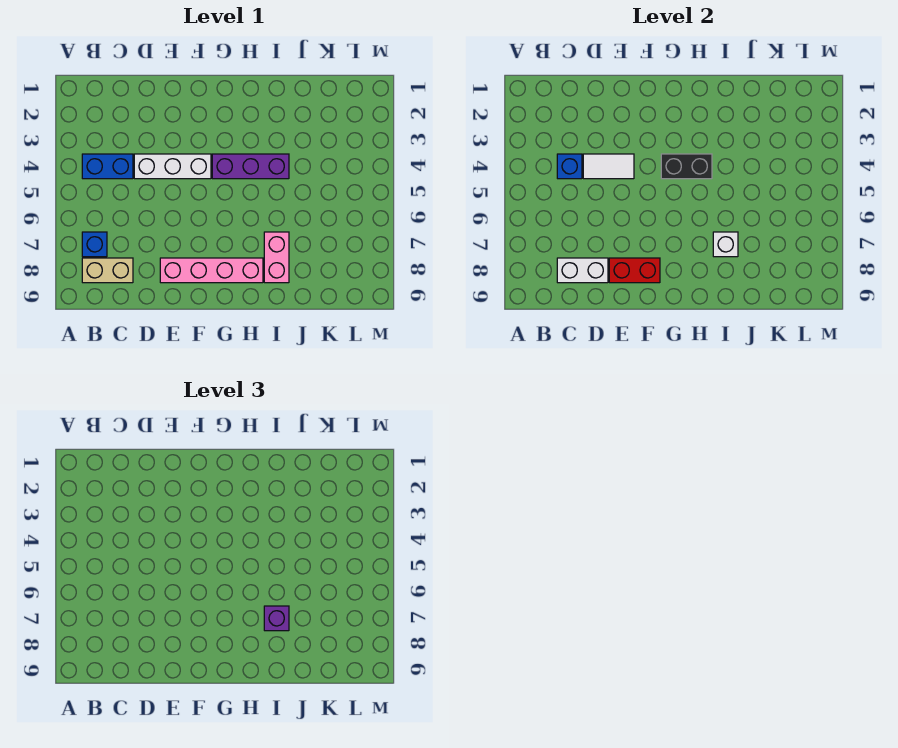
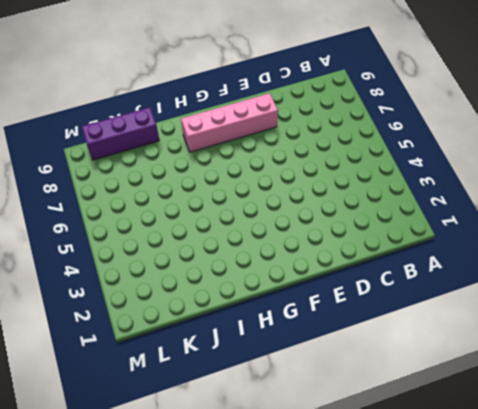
purple 1x3 brick [82,107,159,160] -> purple 1x3 brick moved to [212,154,289,179]
none -> blue 1x2 brick [82,154,133,179]
none -> blue 1x1 brick [82,232,107,257]
none -> tan 1x2 brick [82,258,133,283]

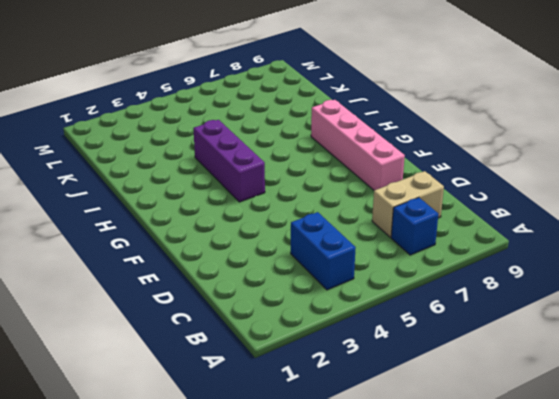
tan 1x2 brick [372,171,444,237] -> tan 1x2 brick turned to [82,258,133,283]
none -> white 1x3 brick [134,154,211,179]
none -> pink 1x2 brick [264,232,289,283]
none -> blue 1x1 brick [557,154,582,179]

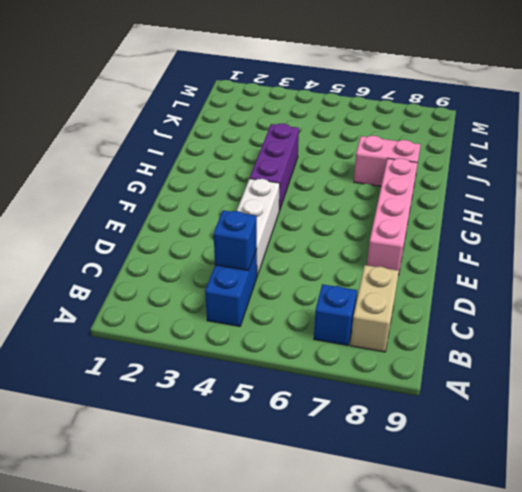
none -> white 1x2 brick [557,258,608,283]
none -> white 1x2 tile [583,154,634,179]
none -> red 1x2 brick [609,258,660,283]

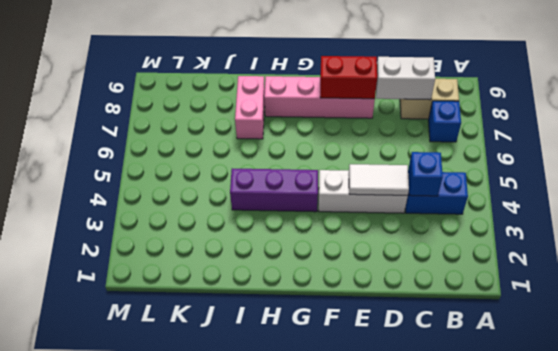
none -> black 1x2 brick [661,154,712,179]
none -> white 1x1 brick [713,232,738,257]
none -> purple 1x1 brick [264,606,289,631]

